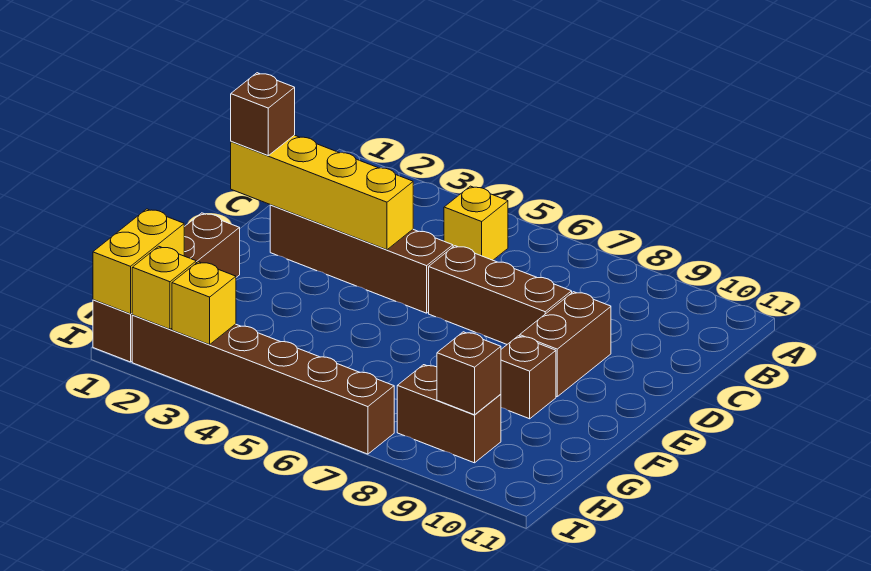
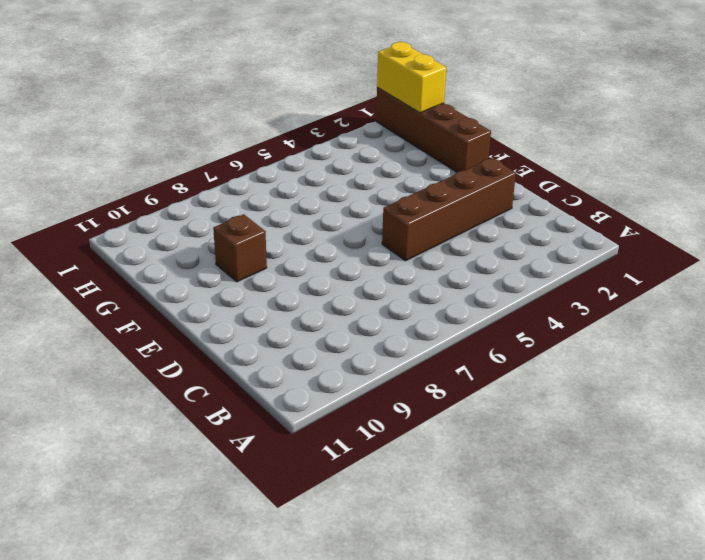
none -> yellow 1x1 brick [444,186,508,260]
none -> brown 1x3 brick [429,246,572,344]
none -> brown 1x2 brick [520,292,611,397]

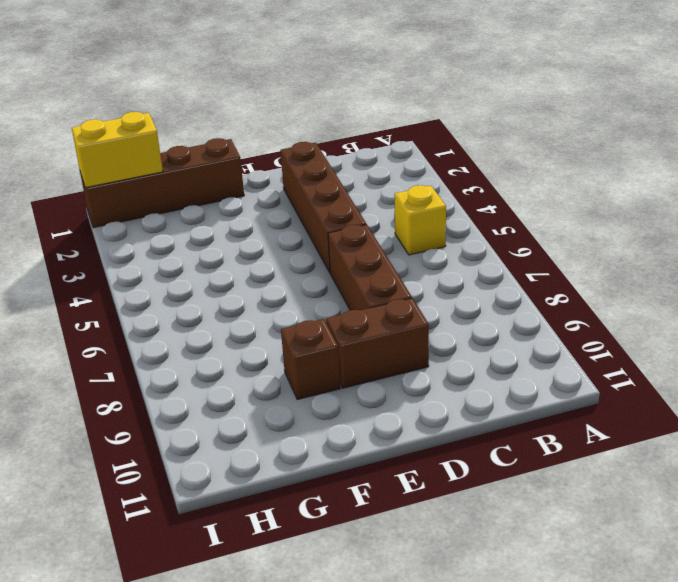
none -> brown 1x2 brick [397,365,501,463]
none -> brown 1x6 brick [132,315,394,454]
none -> yellow 1x4 brick [231,135,413,250]

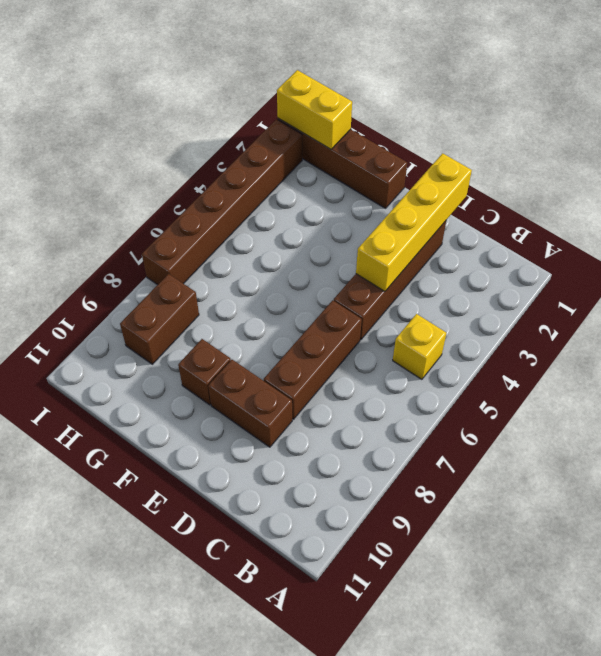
none -> brown 1x1 brick [437,332,501,415]
none -> yellow 1x1 brick [132,246,196,329]
none -> yellow 1x1 brick [172,262,236,345]

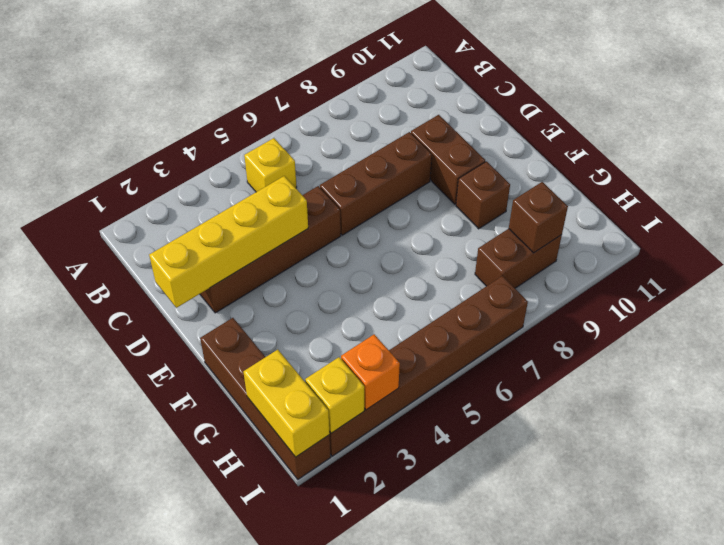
orange 1x1 brick [341,334,400,410] -> yellow 1x1 brick [172,262,236,345]
none -> brown 1x1 brick [231,73,295,155]

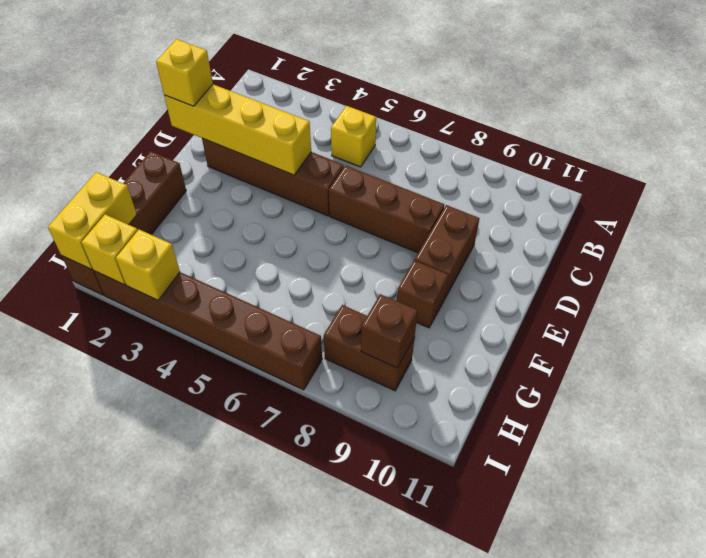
yellow 1x1 brick [156,39,213,106] -> brown 1x1 brick [231,73,295,155]

